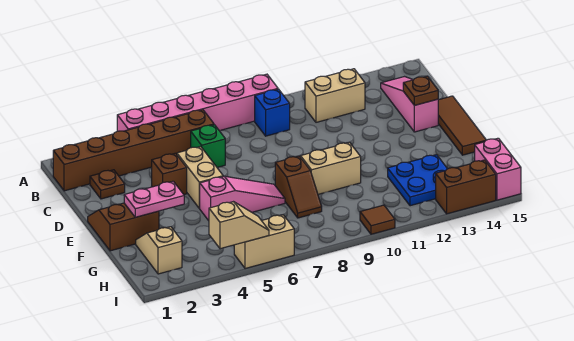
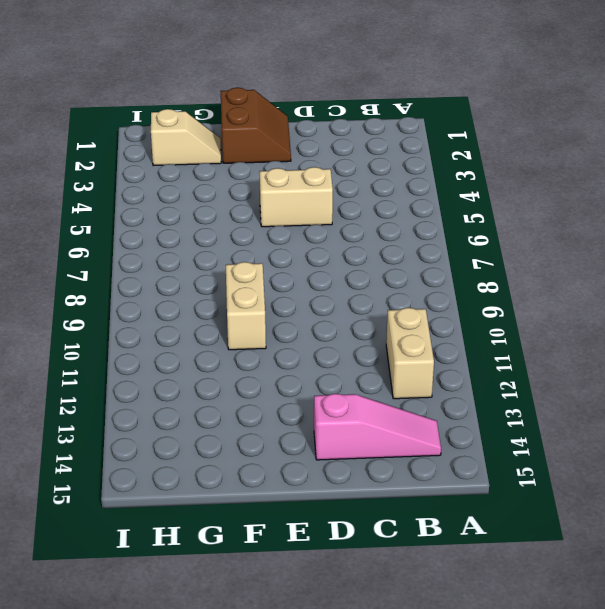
none -> pink 1x6 brick [117,74,278,131]
none -> brown 1x6 brick [53,110,214,191]
none -> blue 1x1 brick [255,89,290,136]

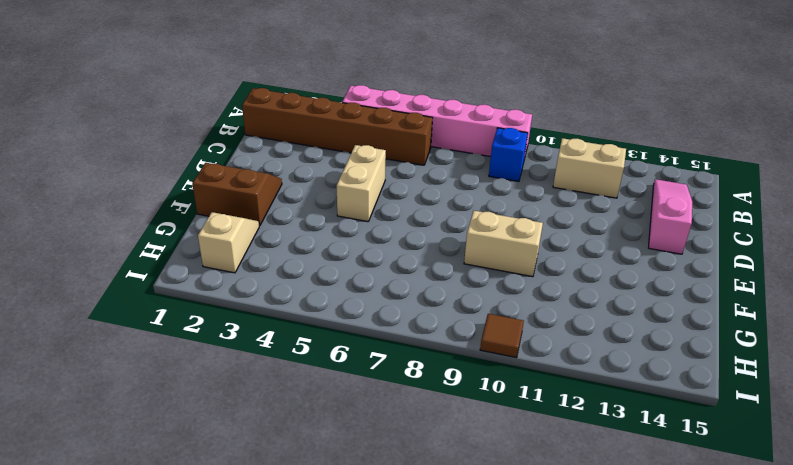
none -> brown 1x1 plate [90,170,125,199]
none -> green 1x1 brick [191,125,225,167]
none -> brown 1x1 brick [152,153,187,195]

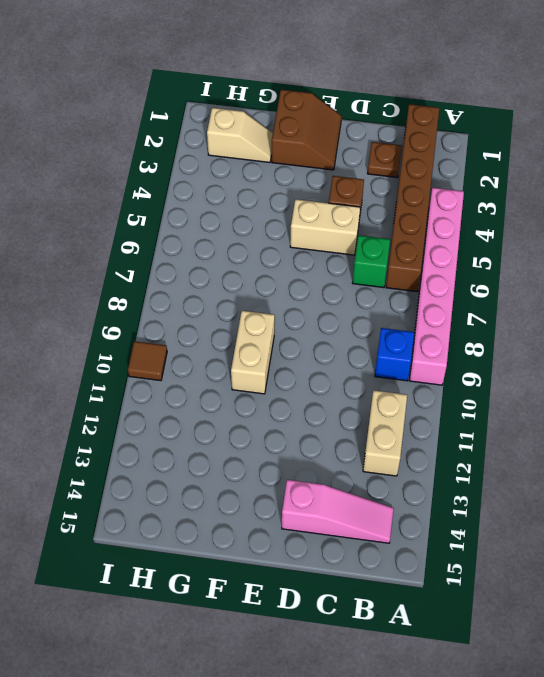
none -> brown 1x3 tile [438,96,486,155]
none -> pink 1x3 slope [199,176,285,221]
none -> brown 1x2 slope [275,156,322,218]

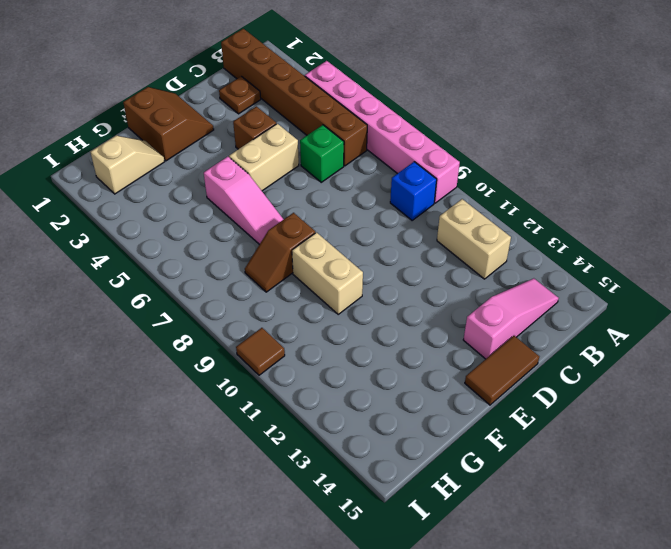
brown 1x2 tile [465,336,539,405] -> brown 1x3 tile [438,96,486,155]
none -> blue 2x2 plate [388,155,447,206]
none -> pink 1x2 brick [475,138,521,200]
none -> tan 1x2 brick [234,215,294,269]

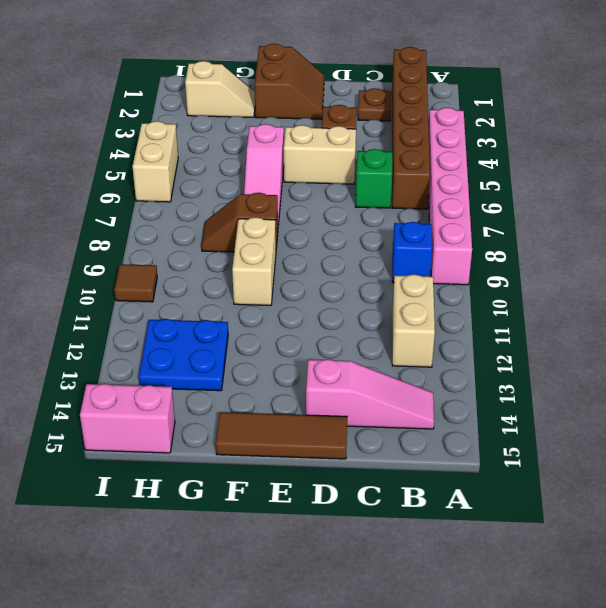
none -> brown 1x2 brick [436,160,496,214]
none -> brown 1x1 plate [403,76,438,105]
none -> pink 1x2 plate [124,181,184,217]

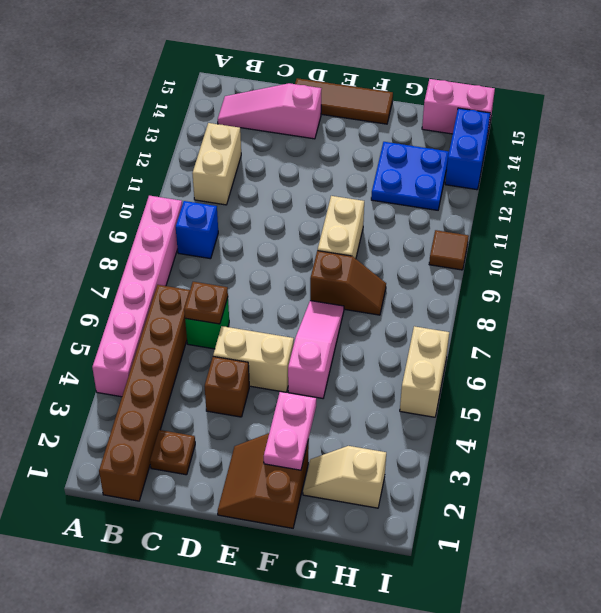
brown 1x1 plate [184,282,228,324] -> brown 1x1 plate moved to [403,76,438,105]
blue 1x2 brick [445,108,490,190] -> brown 1x2 brick [436,160,496,214]
none -> tan 1x2 slope [209,202,269,249]

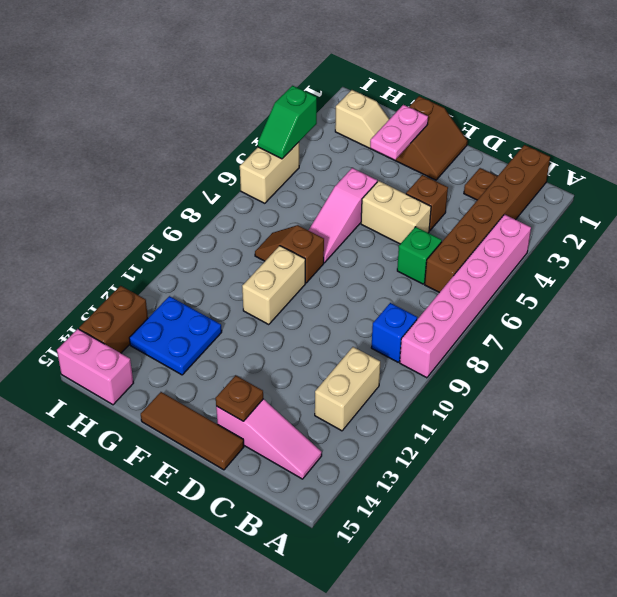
green 1x2 slope [258,86,317,159] -> tan 1x2 slope [209,202,269,249]
none -> brown 1x1 tile [360,205,395,234]

